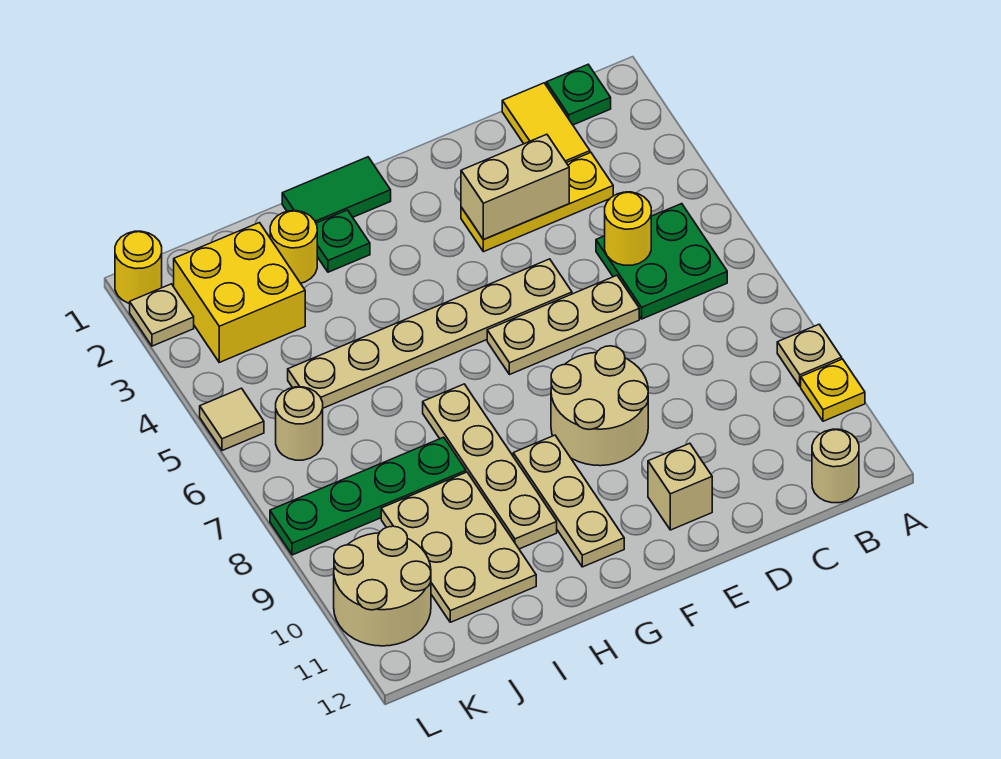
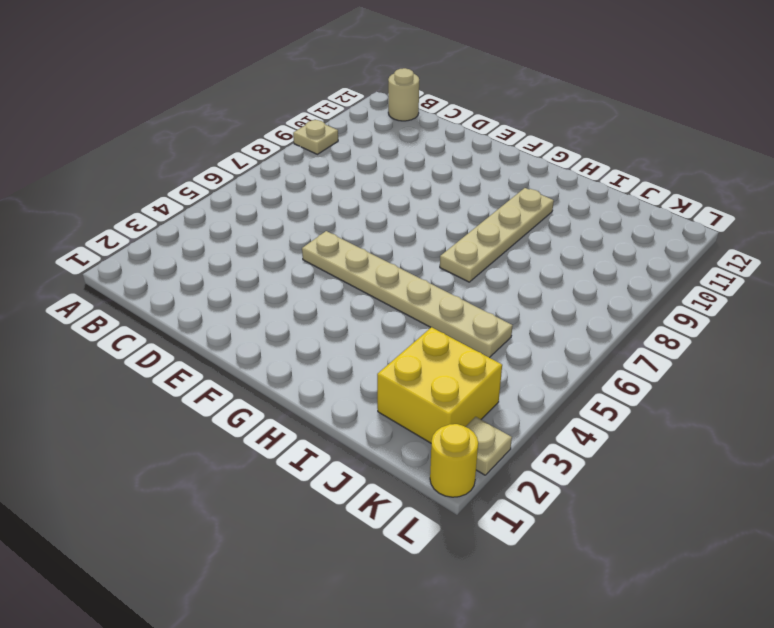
none -> yellow 1x1 plate [801,359,865,421]
none -> green 1x1 plate [546,65,611,125]
none -> green 2x2 plate [596,204,727,319]

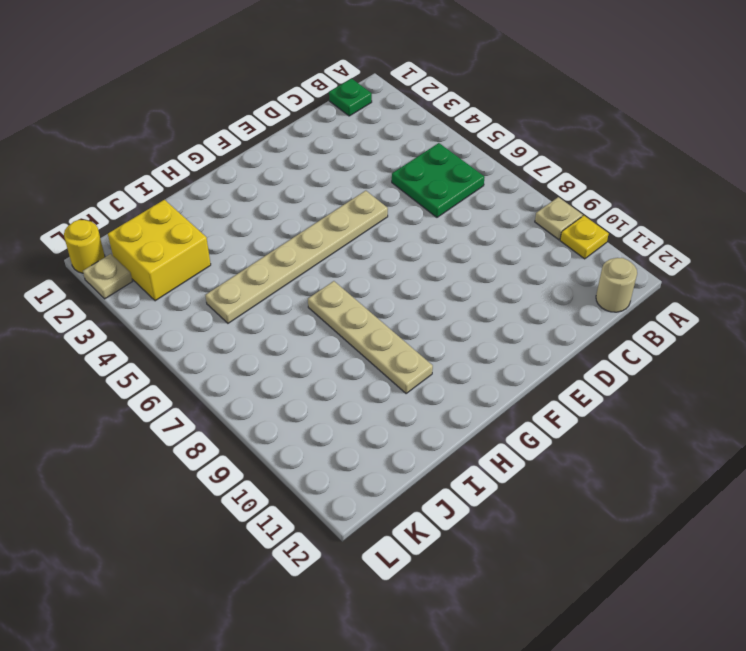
none -> yellow 1x2 tile [502,83,590,163]
none -> yellow 1x3 plate [461,153,613,252]
none -> tan 1x3 plate [487,275,639,375]

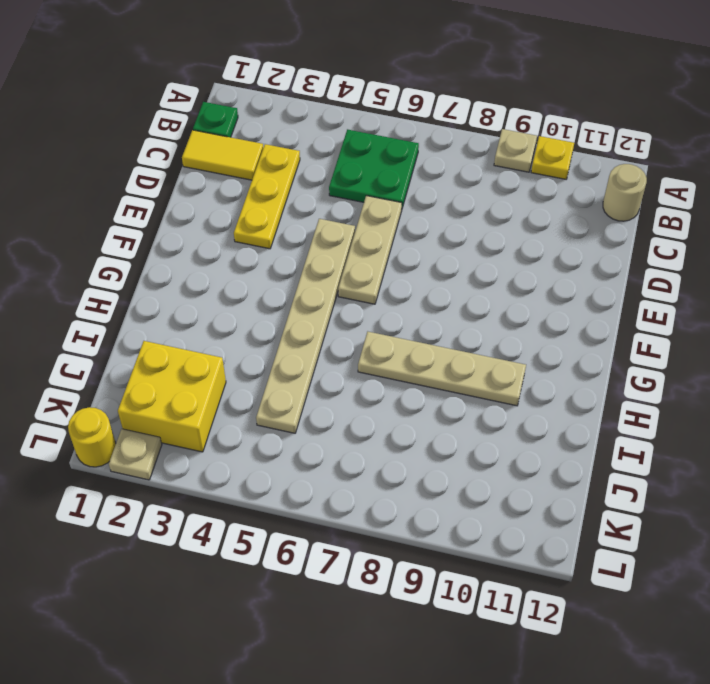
none -> tan 2x2 round brick [551,346,648,466]
none -> tan 1x1 brick [648,443,712,530]
none -> green 1x2 tile [282,157,391,223]

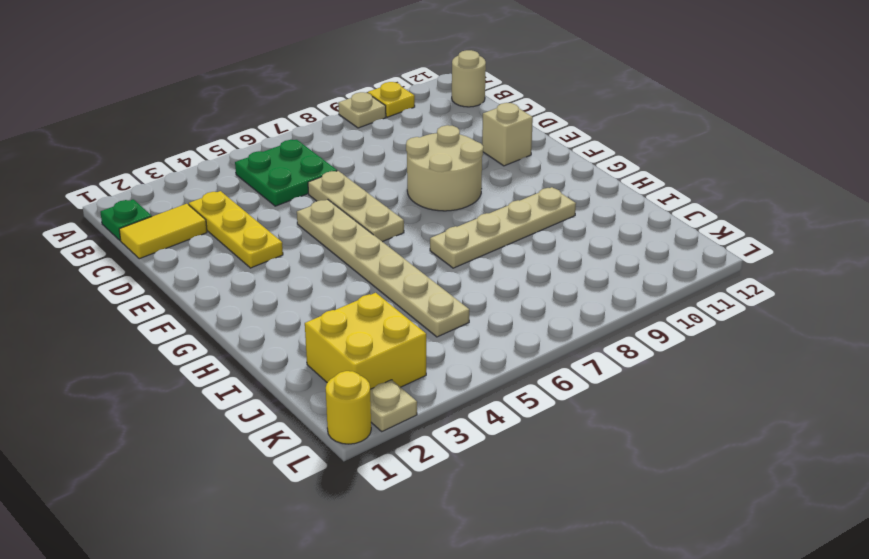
none -> green 1x2 tile [282,157,391,223]
none -> tan 1x3 plate [513,435,624,567]
none -> green 1x1 plate [316,210,370,272]

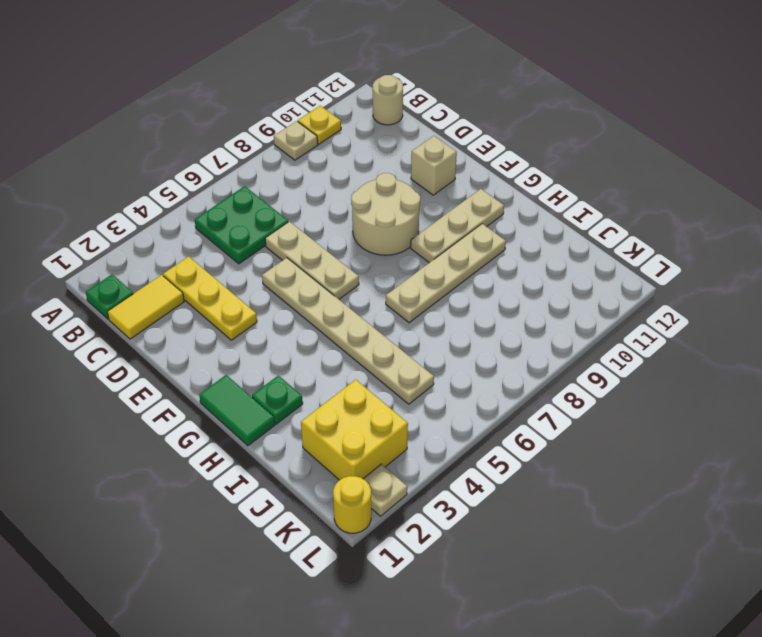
none -> yellow 1x1 round brick [270,211,317,283]
none -> green 1x4 plate [270,437,466,555]
none -> tan 2x3 plate [381,472,536,622]

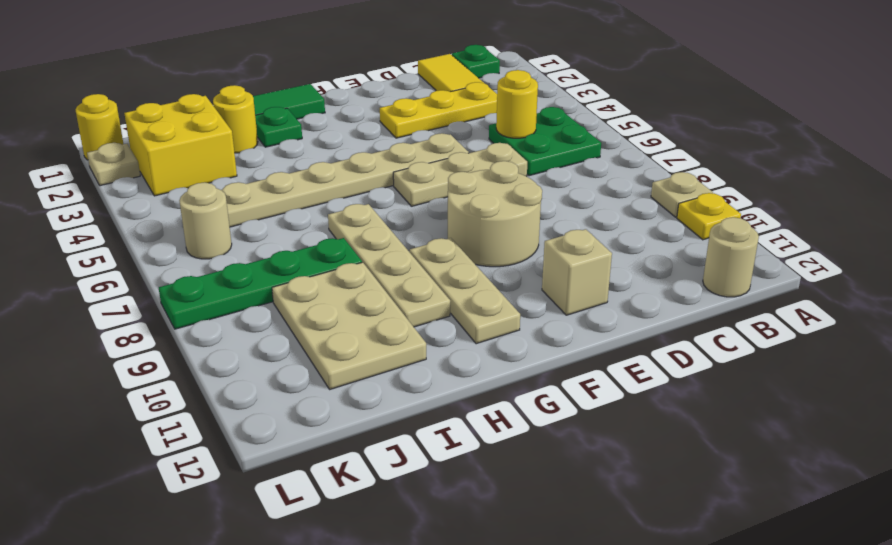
none -> tan 2x2 round brick [334,526,431,646]
none -> tan 1x1 tile [200,388,264,451]
none -> tan 1x2 brick [461,134,569,240]

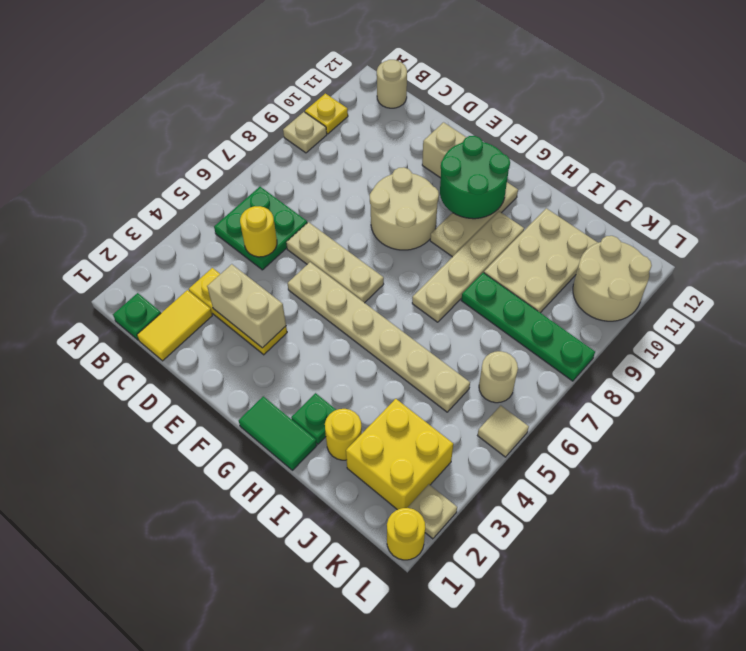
green 2x2 round brick [440,136,510,219] -> none

